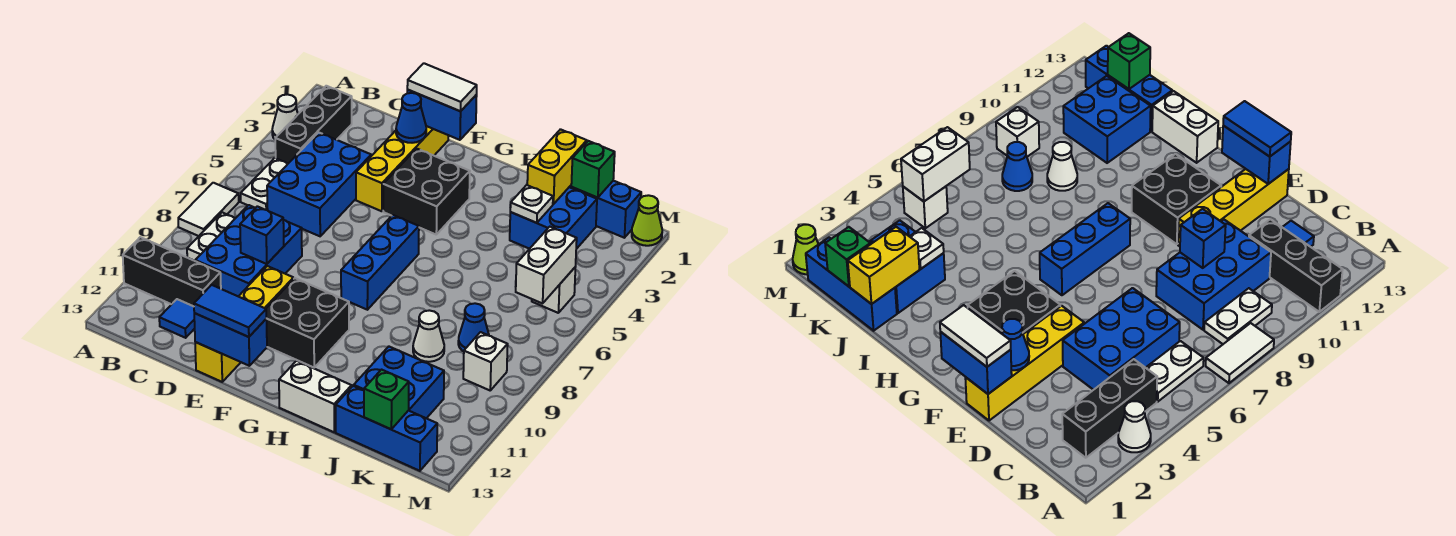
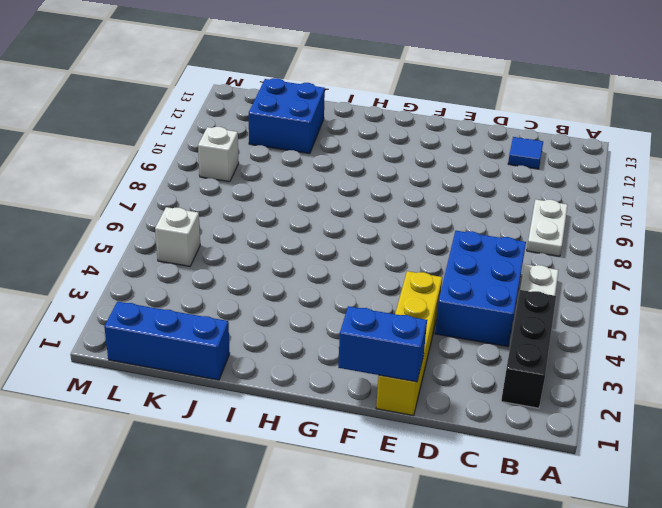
none -> white 1x1 cone [272,94,298,139]
none -> white 1x2 tile [178,183,239,236]
none -> black 1x3 brick [123,237,221,306]
none -> blue 2x3 brick [195,205,302,296]

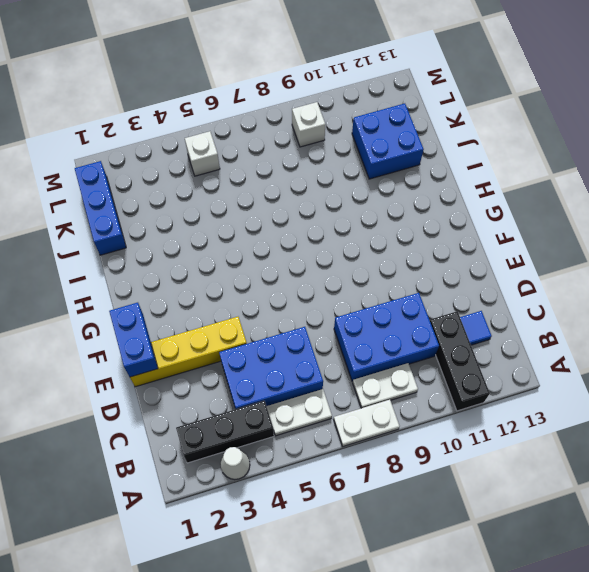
white 1x2 plate [334,400,400,446] -> white 1x2 tile [178,183,239,236]
none -> yellow 1x4 brick [195,266,294,382]
none -> black 2x2 brick [383,149,470,234]
none -> black 2x2 brick [266,278,349,367]
none -> blue 1x3 brick [341,215,419,310]

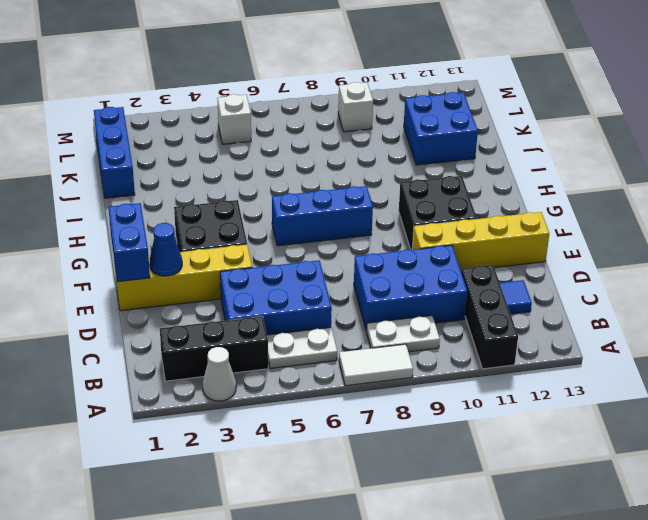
none -> white 1x2 brick [279,361,352,432]
none -> blue 2x2 brick [510,187,597,249]
none -> white 1x1 cone [413,310,444,362]
none -> blue 1x3 brick [336,386,437,471]

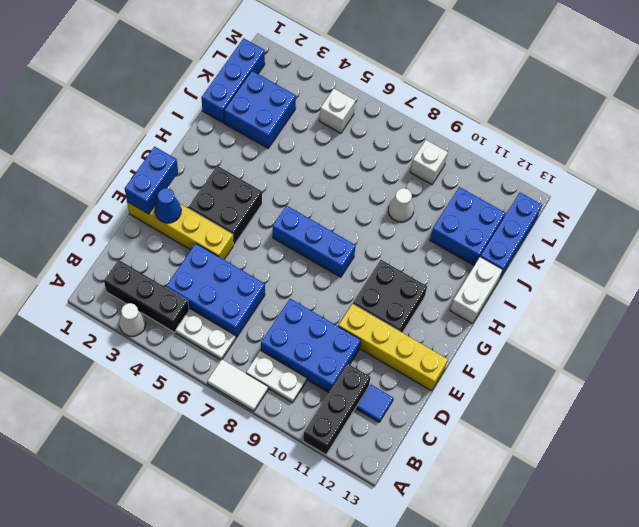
none -> blue 1x1 cone [458,303,489,351]
none -> lime 1x1 cone [632,195,662,246]
none -> blue 1x1 brick [240,206,284,264]
none -> blue 1x2 brick [194,313,267,366]

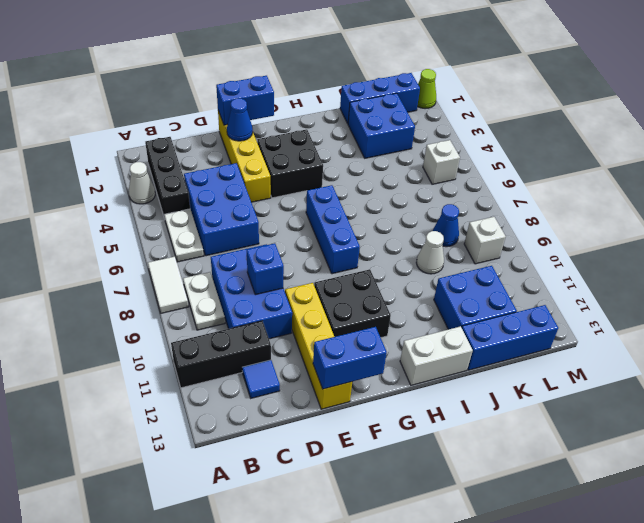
none -> yellow 1x2 brick [527,129,587,204]
none -> white 1x1 plate [510,185,553,223]
none -> green 1x1 brick [571,141,615,198]
none -> green 1x1 brick [364,370,409,429]

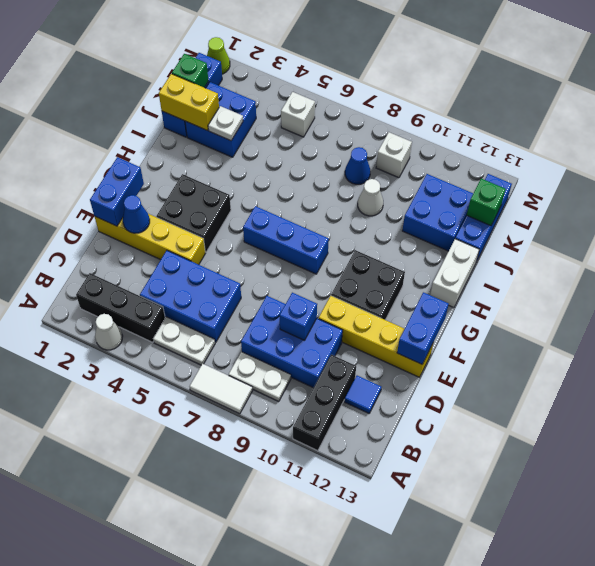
none -> white 1x2 brick [516,227,577,303]
none -> white 1x2 tile [407,63,477,111]
none -> blue 1x2 tile [194,285,266,337]

